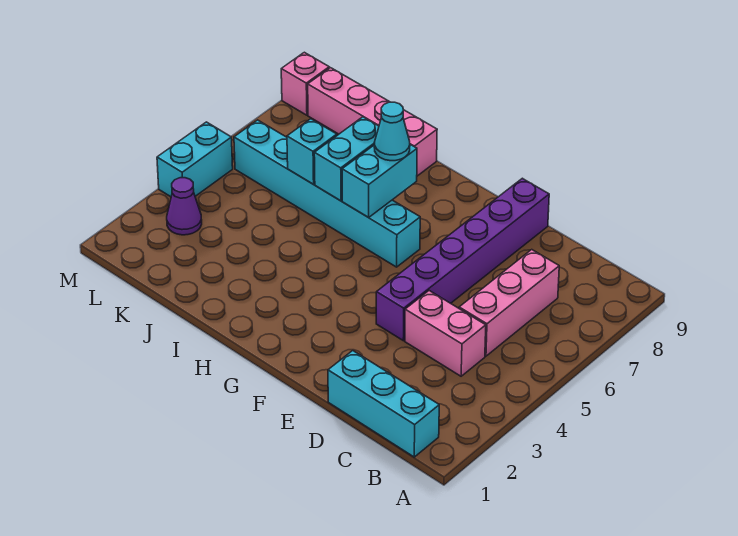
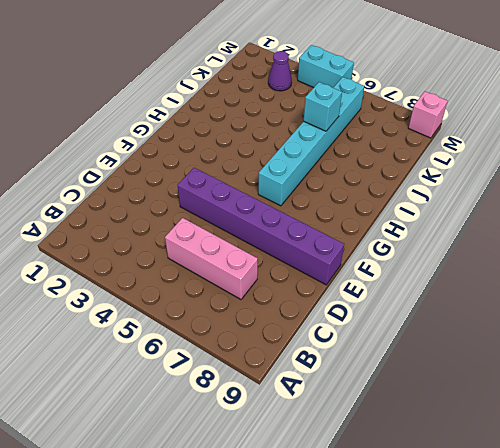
none -> cyan 1x3 brick [328,351,439,457]
none -> pink 1x2 brick [405,291,486,376]
none -> pink 1x4 brick [308,68,437,176]

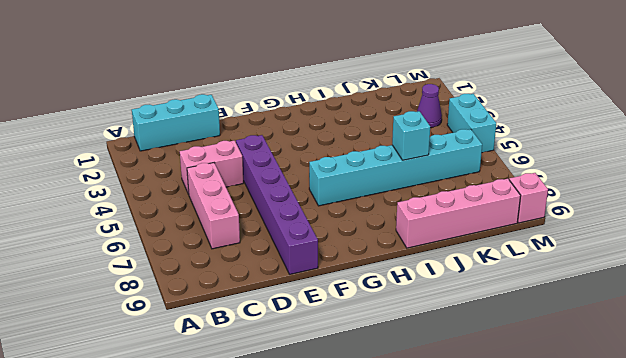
none -> cyan 1x2 brick [342,144,417,217]
none -> cyan 1x2 brick [314,117,379,201]
none -> cyan 1x1 cone [374,102,410,161]

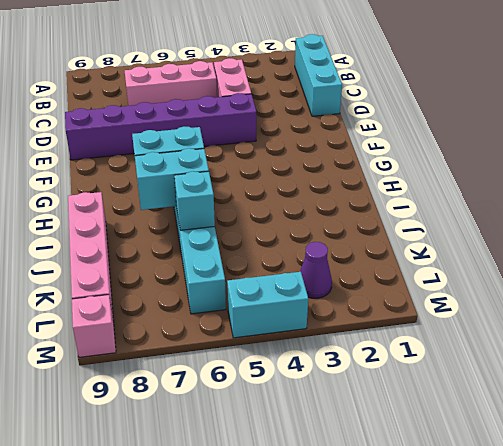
none -> cyan 1x1 cone [374,102,410,161]

